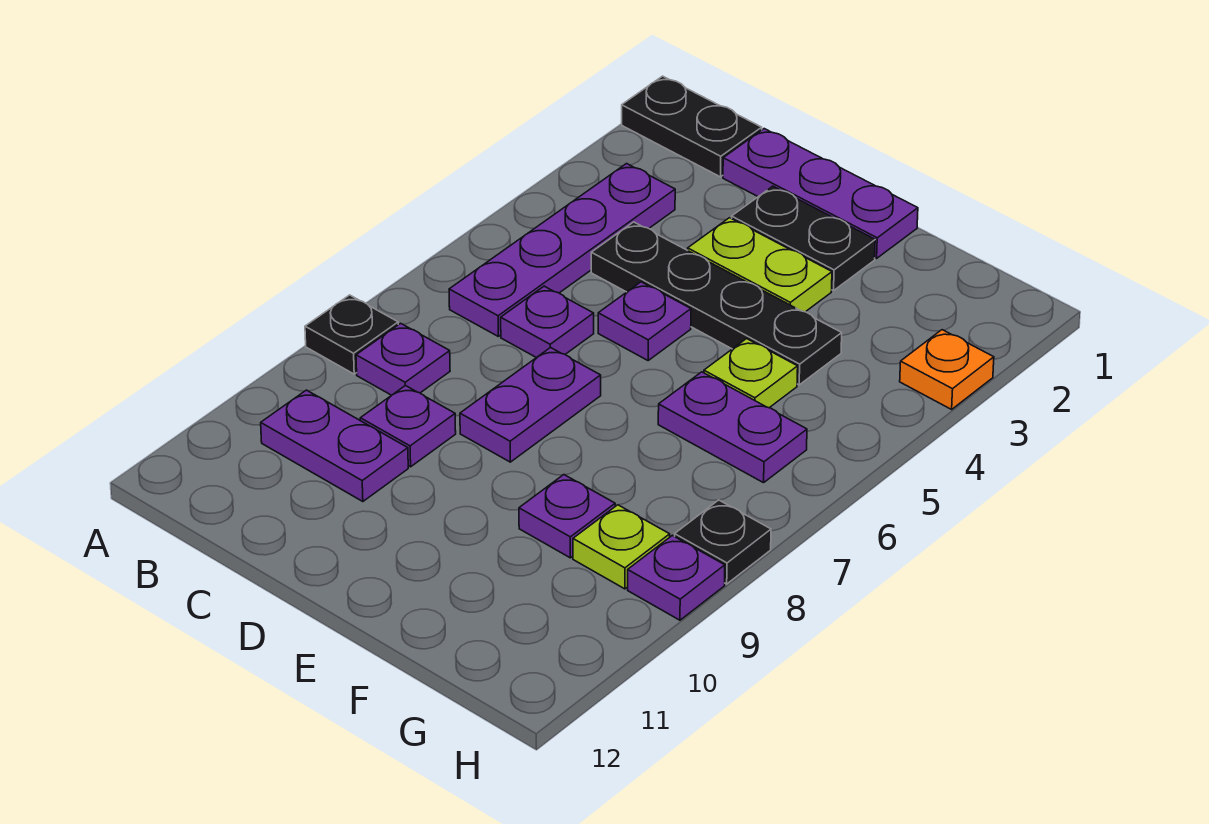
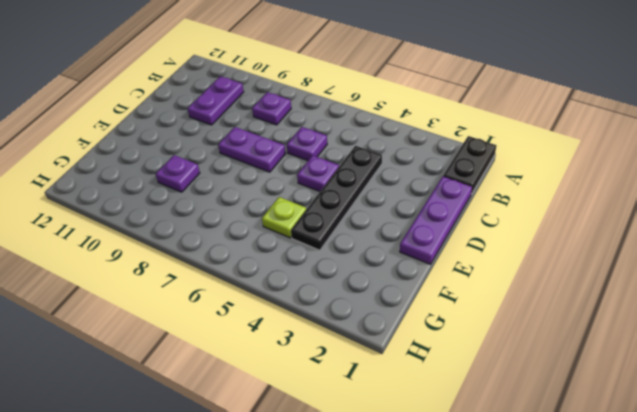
none -> black 1x1 plate [305,295,398,374]
none -> purple 1x4 plate [449,164,675,336]
none -> purple 1x1 plate [360,385,456,467]

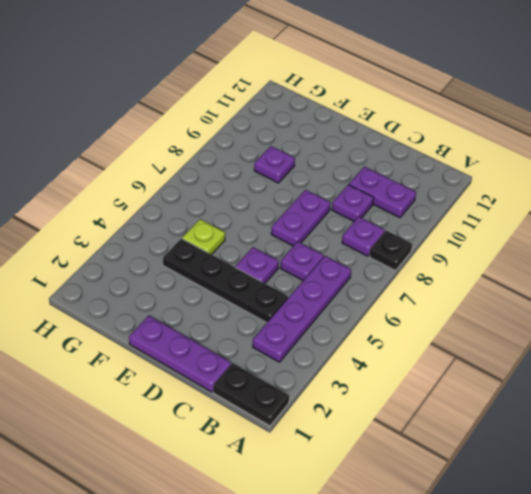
none -> black 1x2 plate [732,186,875,291]
none -> lime 1x2 plate [688,218,832,312]
none -> purple 1x2 plate [658,372,807,483]

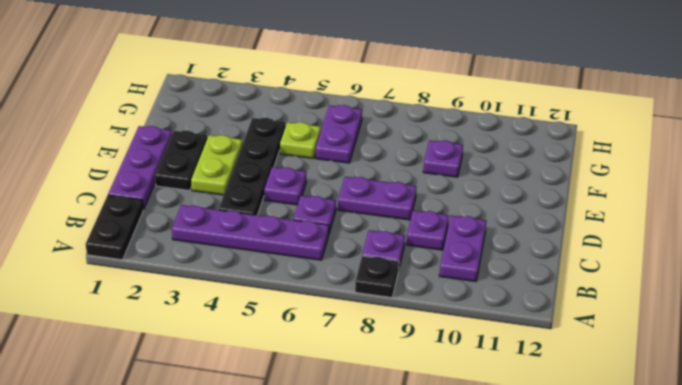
none -> lime 1x1 plate [573,505,670,589]
none -> orange 1x1 plate [900,330,994,409]
none -> black 1x1 plate [675,500,771,584]

